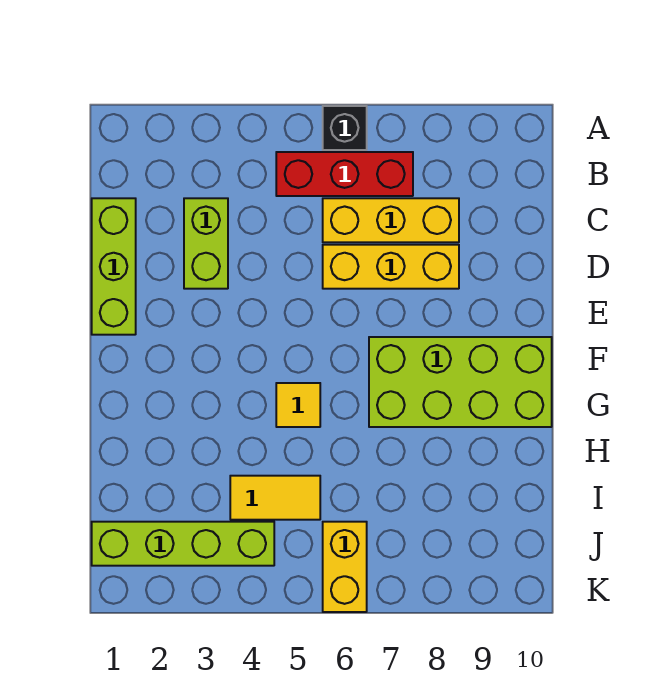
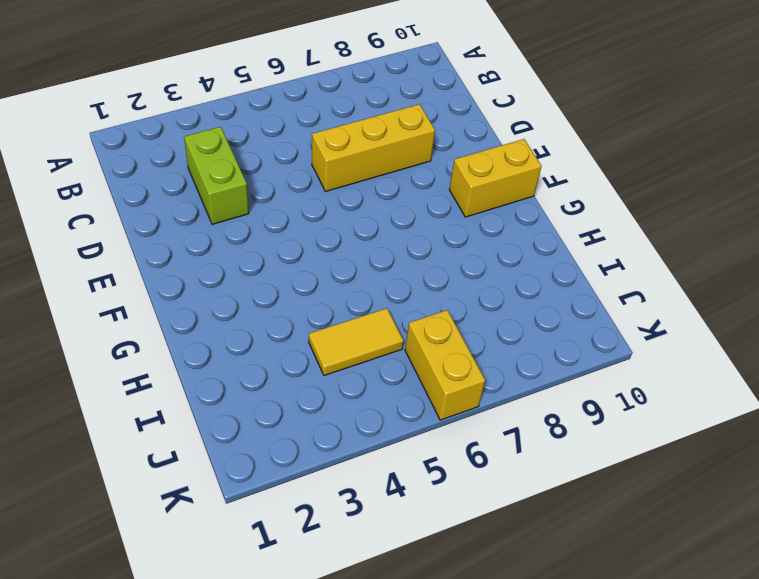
yellow 1x2 brick [449,139,542,217] -> lime 2x4 brick [369,337,552,427]
none -> black 1x1 brick [323,106,367,150]
none -> red 1x3 brick [276,152,413,196]

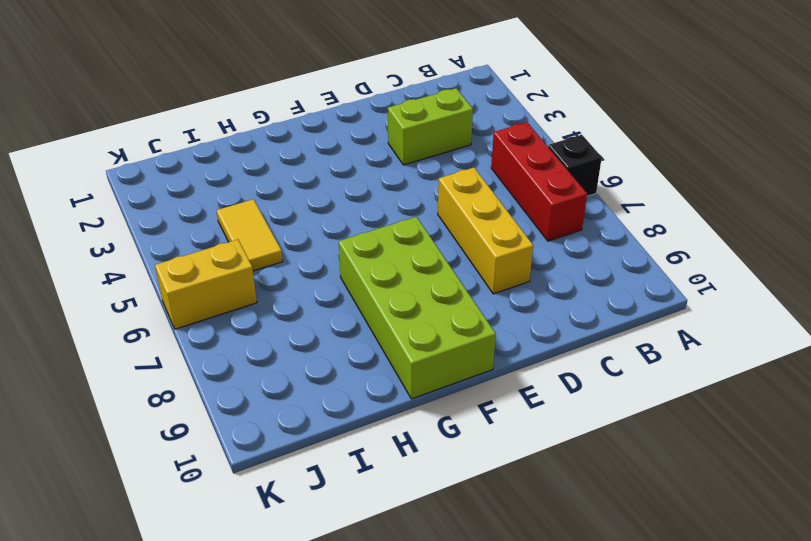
none -> lime 1x3 brick [92,198,136,335]
none -> yellow 1x3 brick [323,198,459,242]

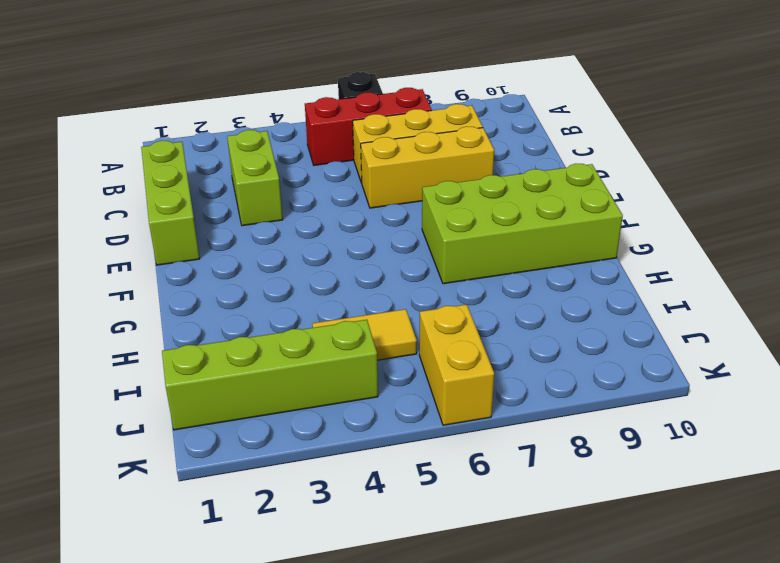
none -> yellow 1x1 tile [276,383,320,427]

